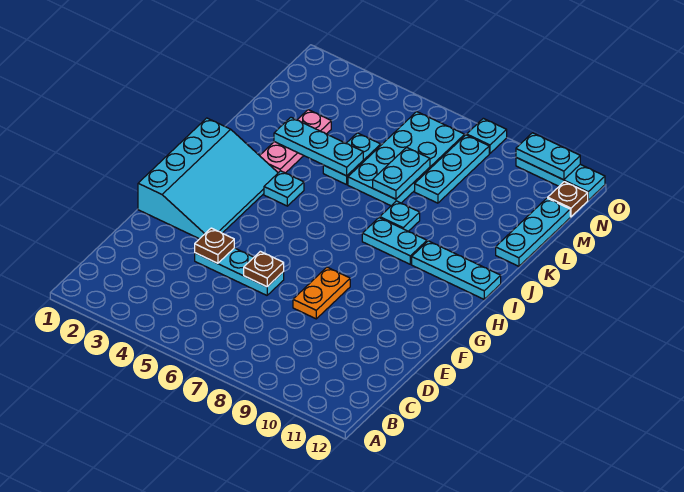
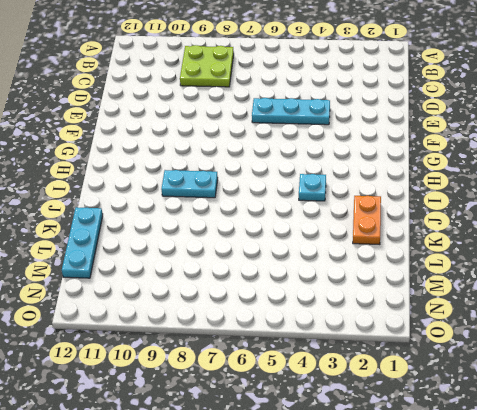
lime 2x2 plate [180,45,234,87] -> none
orange 1x2 plate [353,196,381,245] -> orange 1x2 plate moved to [293,267,350,319]
none -> cyan 3x4 slope [138,118,278,239]
none -> cyan 1x3 plate [412,241,501,299]
none -> pink 1x3 plate [260,110,331,173]

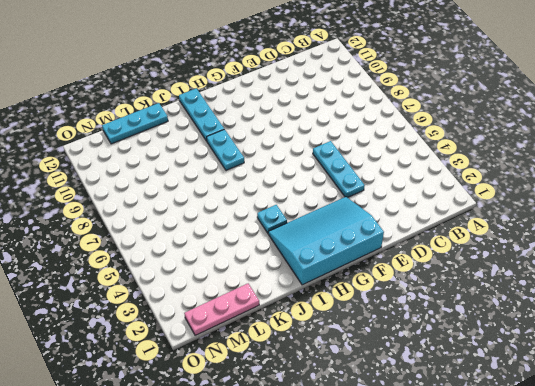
pink 1x3 plate [184,284,259,335] -> pink 1x3 plate moved to [260,110,331,173]
none -> orange 1x2 plate [293,267,350,319]
none -> cyan 1x1 plate [380,201,420,231]
none -> cyan 1x2 plate [323,133,381,185]

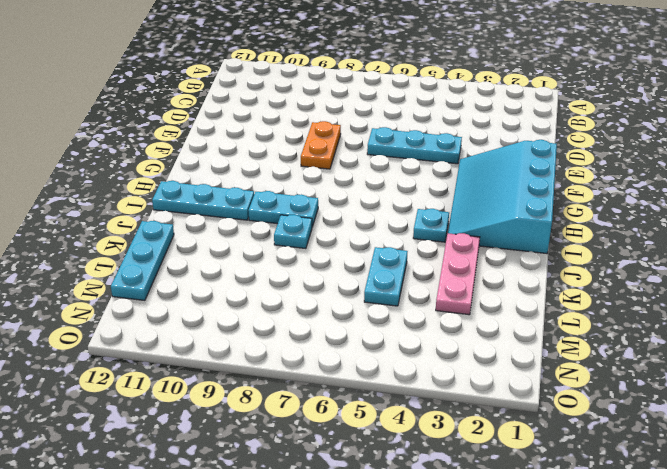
none -> cyan 2x4 plate [348,112,465,206]
none -> cyan 1x3 plate [415,135,489,203]
none -> brown 1x1 plate [548,182,588,217]

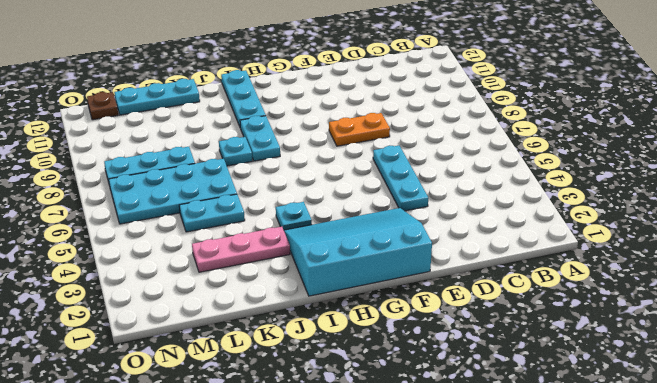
none -> cyan 1x1 plate [467,118,507,153]
none -> cyan 1x3 plate [516,158,605,200]
none -> brown 1x1 plate [195,228,234,263]

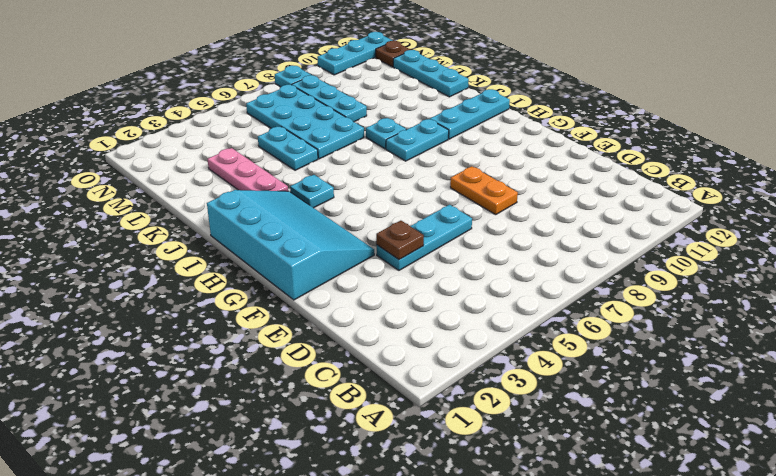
none -> brown 1x1 plate [244,251,284,287]
none -> cyan 1x3 plate [274,117,363,176]
none -> cyan 1x2 plate [373,147,430,199]

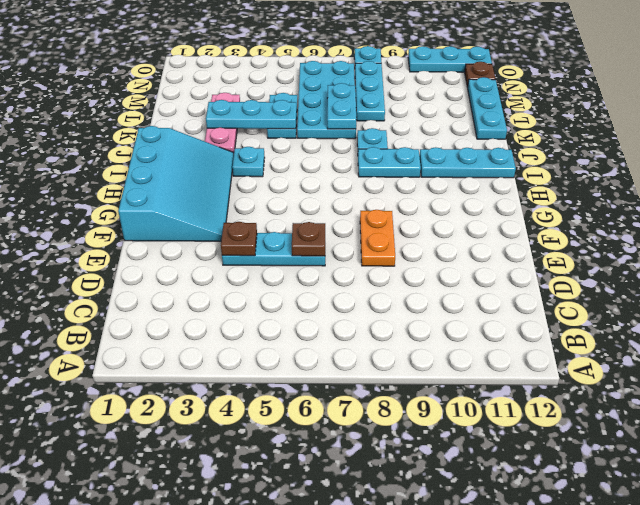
none -> cyan 1x2 plate [516,133,580,180]

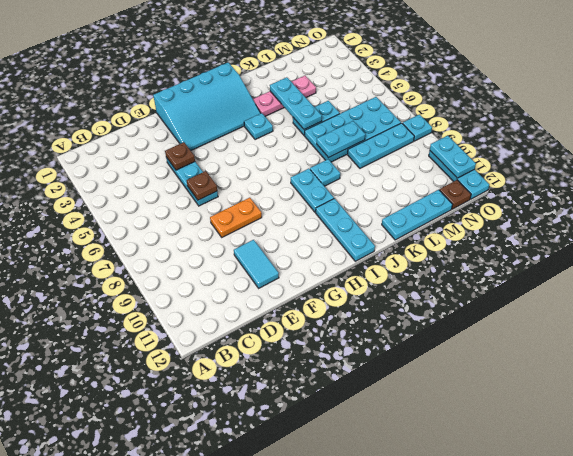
cyan 1x2 tile [234,240,279,288] -> none

